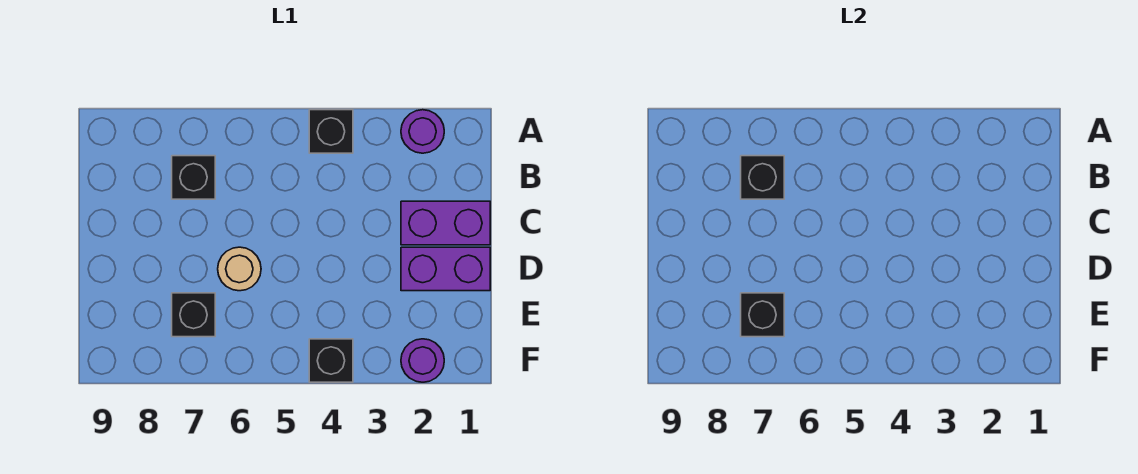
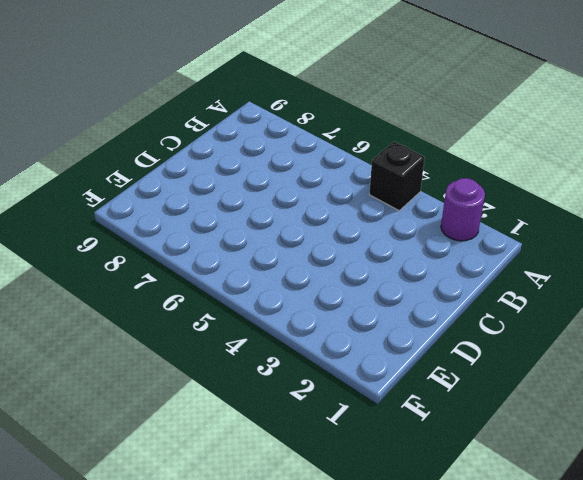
none -> black 1x1 brick [172,156,215,199]
none -> purple 1x2 brick [401,201,490,245]

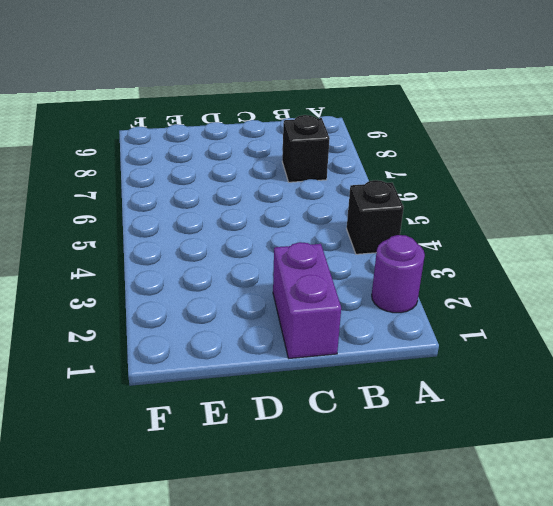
none -> purple 1x2 brick [401,247,490,291]
none -> tan 1x1 round brick [218,247,261,291]

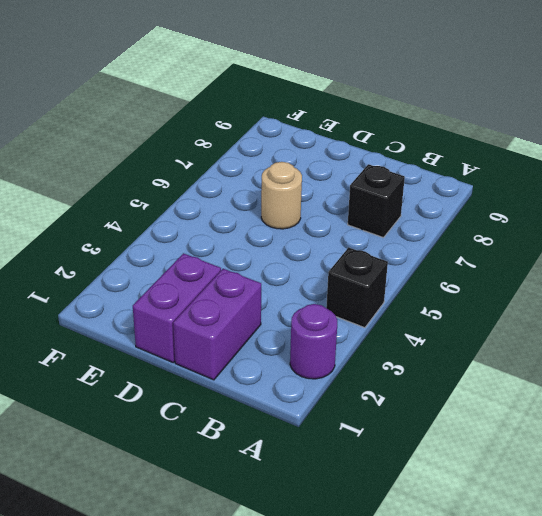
none -> black 1x1 brick [172,293,215,337]
none -> purple 1x1 round brick [401,339,444,382]

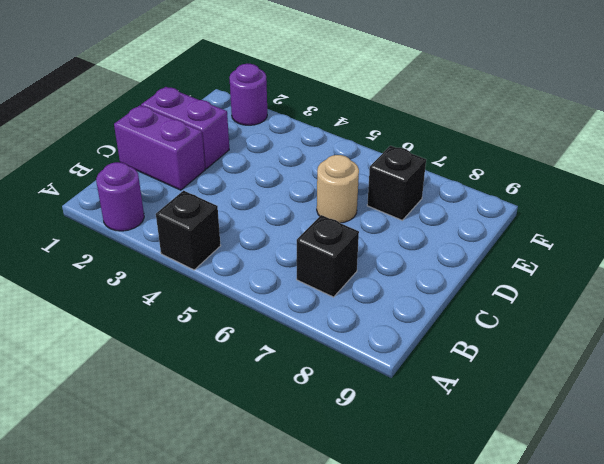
none -> black 1x1 brick [309,339,353,382]
none -> black 1x1 brick [741,156,784,199]

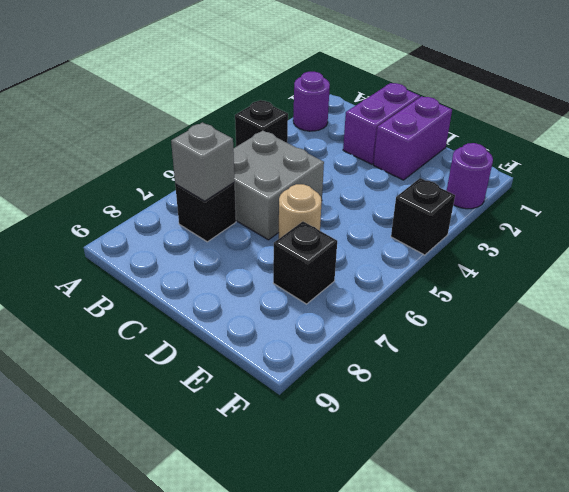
grey 2x2 brick [233,131,324,240] -> none
grey 1x1 brick [171,123,235,201] -> black 1x1 brick [741,156,784,199]
none -> black 1x1 brick [741,293,784,337]

